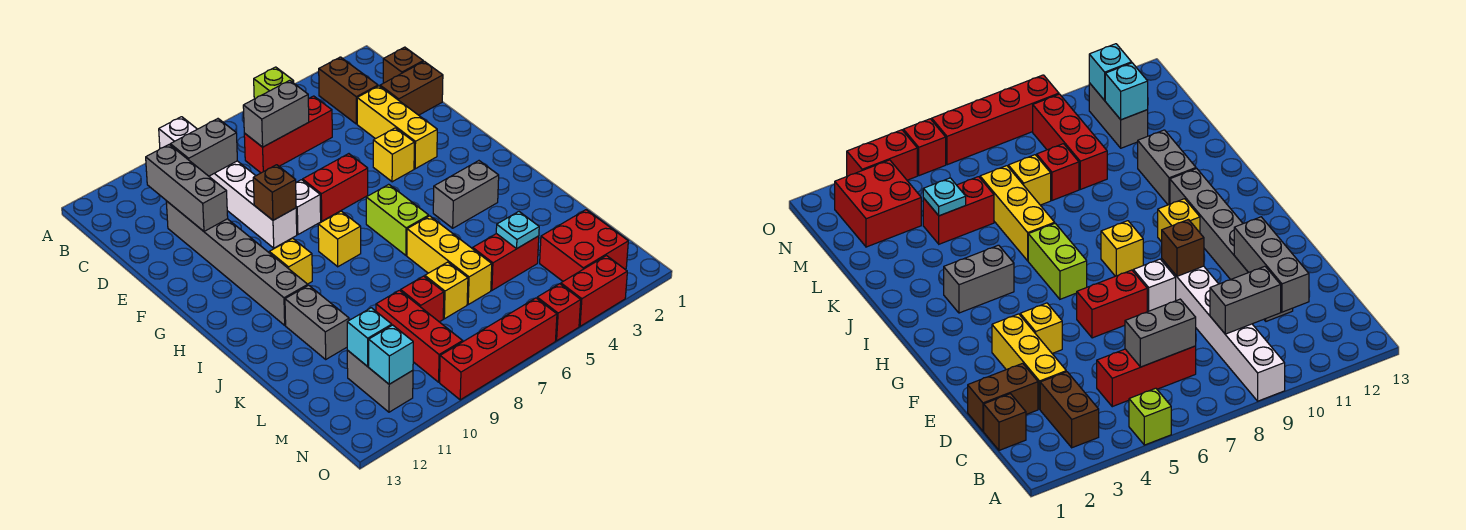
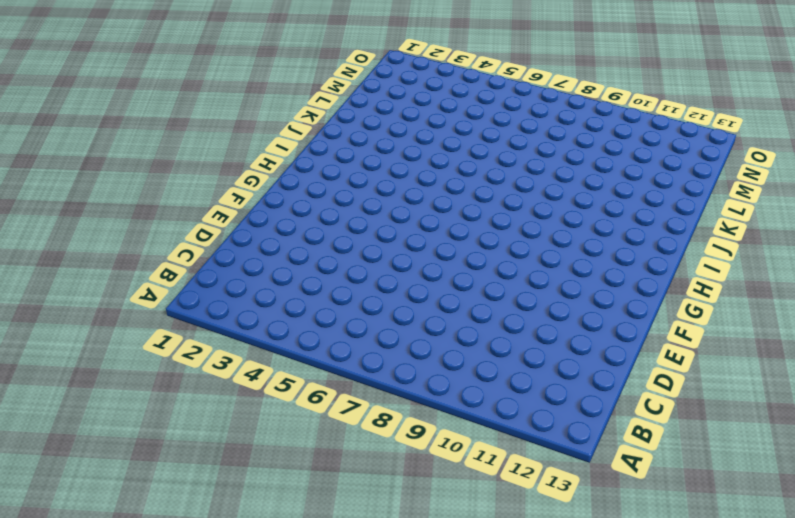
none -> lime 1x1 brick [254,67,294,99]
none -> white 1x6 brick [159,117,297,248]
none -> brown 1x2 brick [319,57,378,124]
none -> brown 1x1 brick [383,47,423,83]

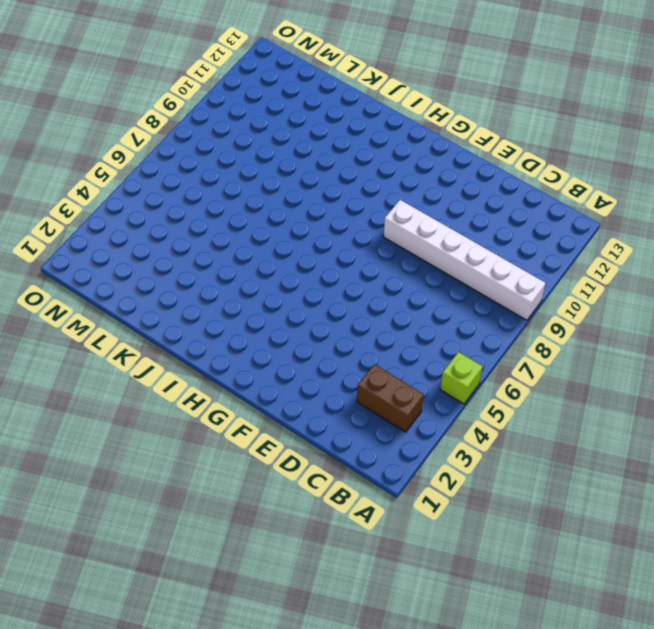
none -> brown 1x1 brick [383,47,423,83]
none -> red 1x3 brick [244,96,332,173]
none -> brown 1x2 brick [380,61,443,115]
none -> yellow 1x3 brick [357,86,437,169]

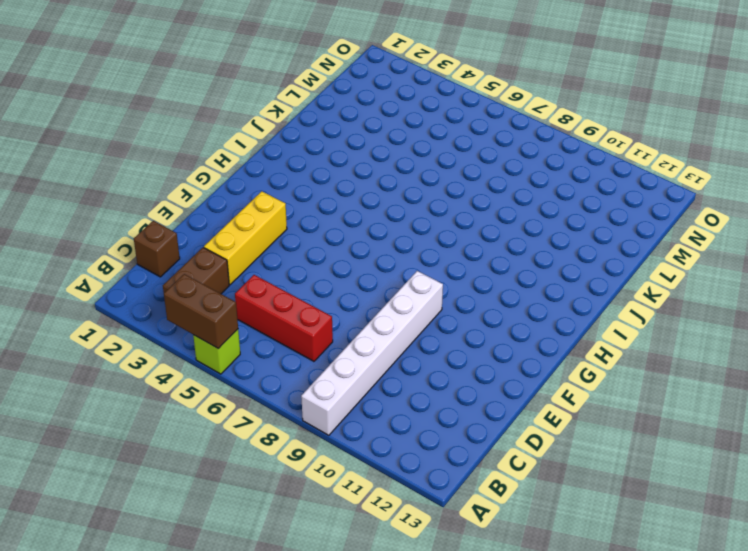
brown 1x2 brick [164,274,238,349] -> brown 1x2 brick moved to [380,61,443,115]
none -> grey 1x6 brick [166,201,308,325]
none -> yellow 1x1 brick [373,128,414,182]
none -> red 1x2 brick [303,154,368,221]
none -> white 1x1 brick [296,180,321,235]

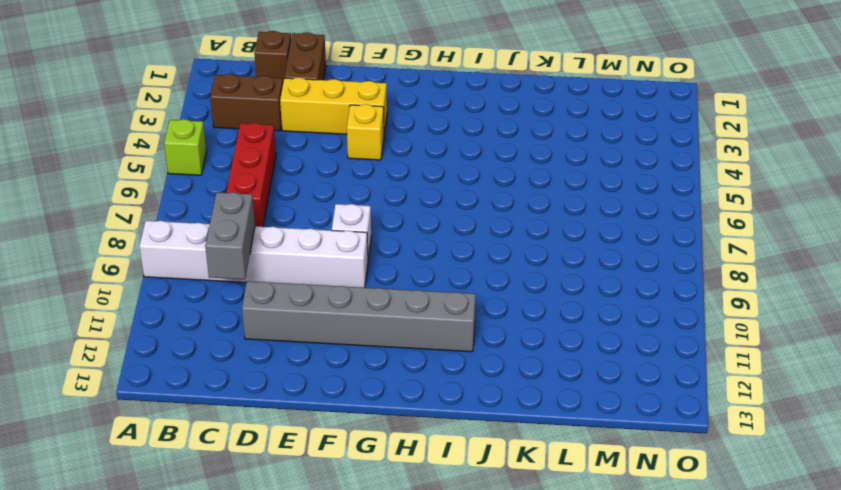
none -> red 1x2 brick [303,154,368,221]
none -> lime 1x2 brick [366,184,429,255]
none -> yellow 1x1 brick [318,211,361,267]
none -> yellow 1x1 brick [269,238,312,284]

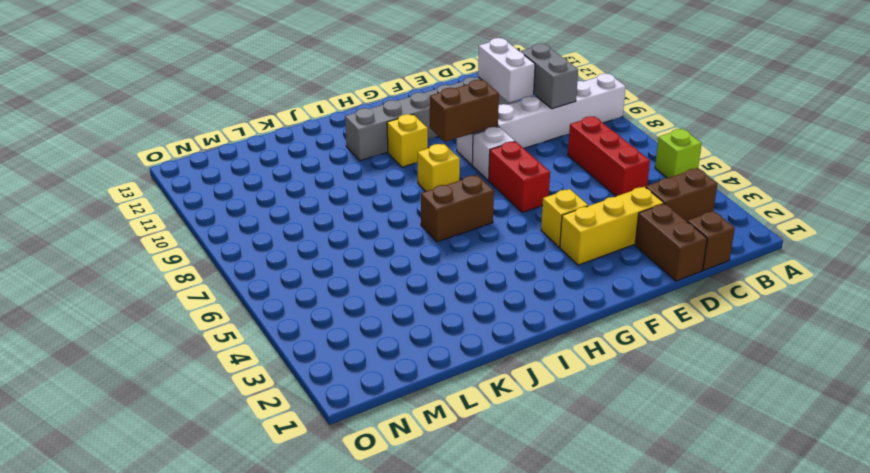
white 1x2 brick [478,38,535,103] -> grey 1x3 brick [146,145,228,231]
brown 1x2 brick [430,80,499,142] -> brown 1x1 brick [253,165,296,220]
brown 1x2 brick [421,175,494,242] -> lime 1x2 brick [366,184,429,255]
none -> grey 1x2 brick [433,161,499,228]
none -> yellow 1x3 brick [407,216,492,304]
none -> grey 1x2 brick [285,285,349,359]
none -> red 1x2 brick [473,234,539,290]

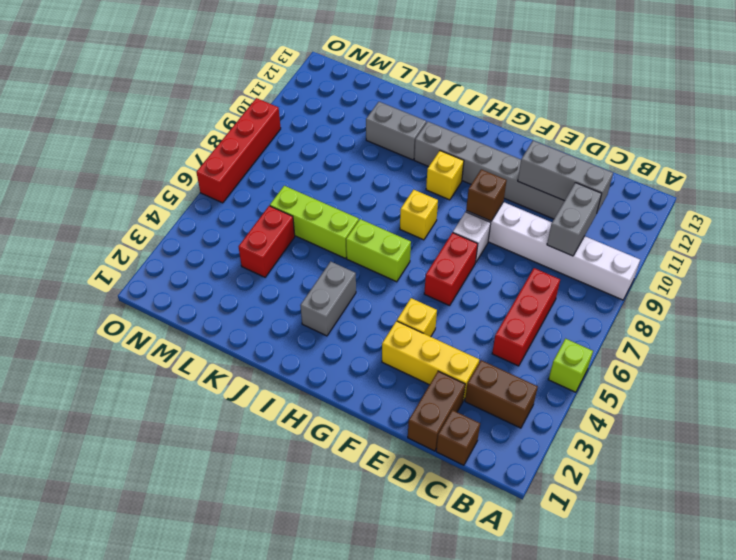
lime 1x3 brick [270,186,359,258] -> yellow 1x3 brick [407,216,492,304]
none -> yellow 1x1 brick [425,262,468,319]
none -> red 1x1 brick [401,276,444,322]
none -> red 1x3 brick [376,290,463,382]
none -> red 2x2 brick [540,210,628,281]

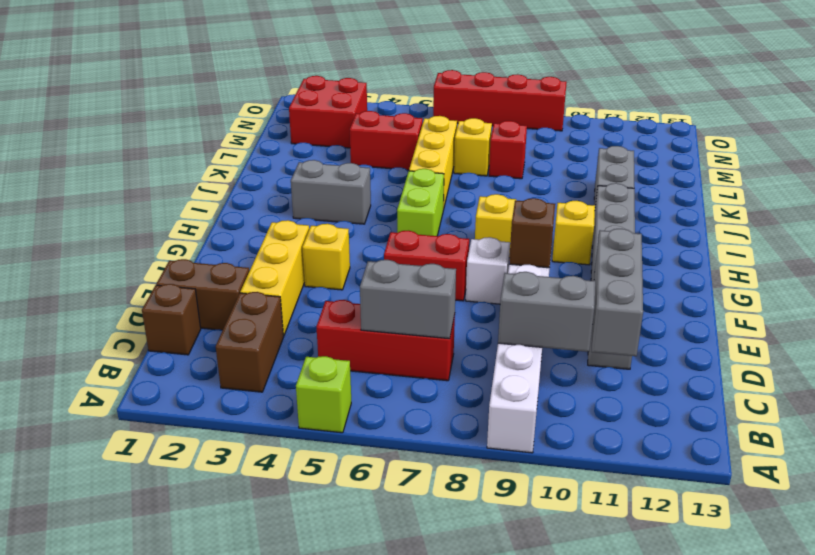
none -> red 1x3 brick [376,290,463,382]
none -> grey 1x2 brick [347,350,413,412]
none -> red 1x2 brick [561,256,627,326]
none -> red 1x1 brick [537,284,581,341]

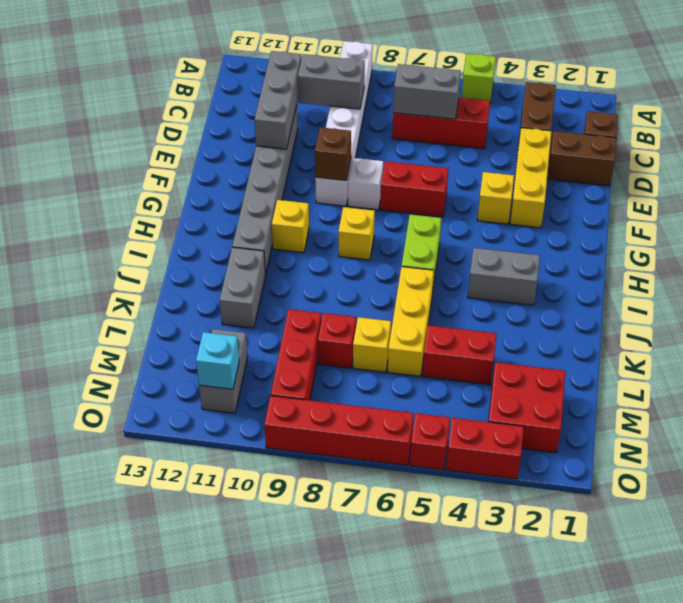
none -> cyan 1x1 plate [496,212,539,248]
none -> cyan 1x1 brick [347,308,392,367]

